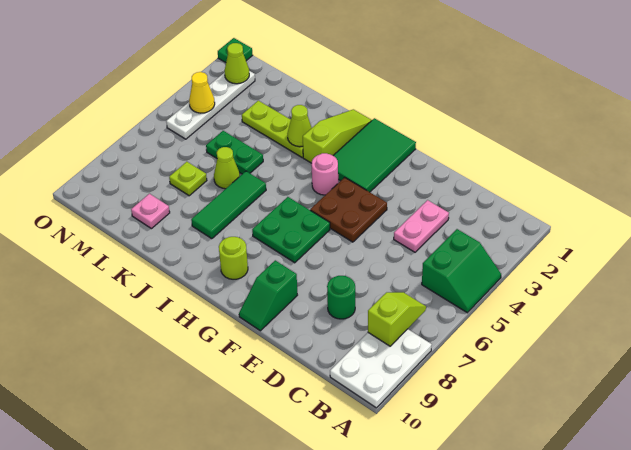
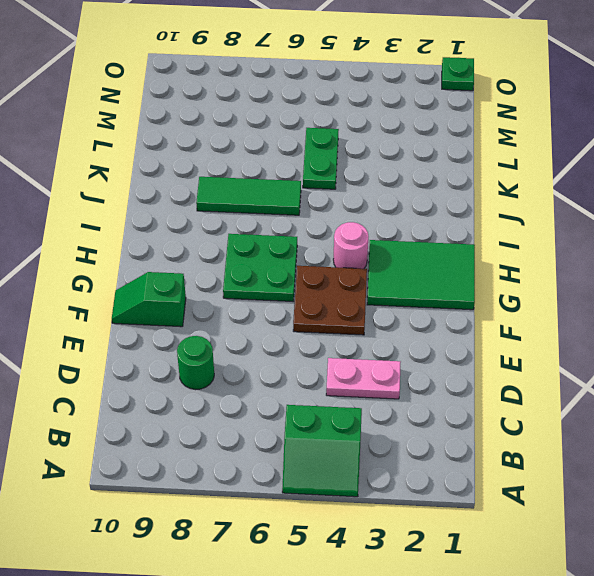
none -> white 2x3 plate [330,329,432,408]
none -> lime 1x1 round brick [219,237,248,279]
none -> lime 1x3 slope [303,109,372,163]

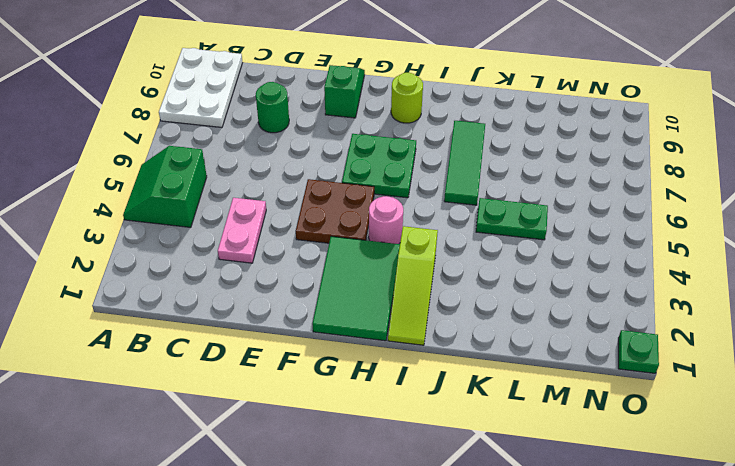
none -> lime 1x3 plate [242,101,303,157]
none -> lime 1x1 cone [214,147,240,189]
none -> lime 1x1 plate [169,162,207,196]

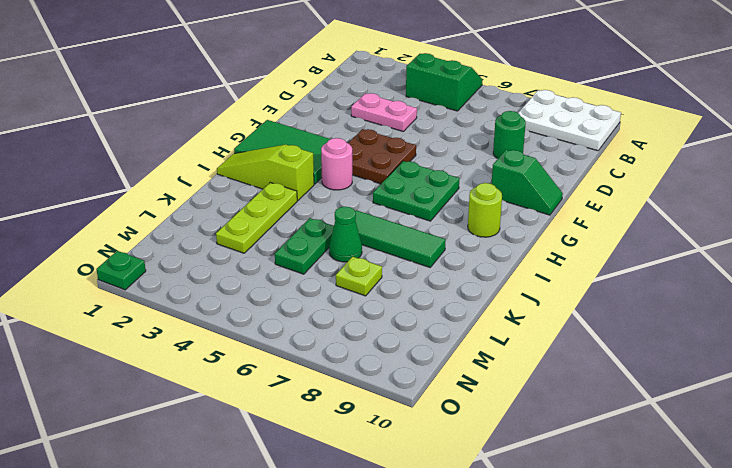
green 1x1 cone [329,207,362,262] -> lime 1x1 cone [214,147,240,189]
none -> pink 1x1 plate [131,194,170,229]
none -> white 1x4 plate [166,71,255,139]
none -> lime 1x2 slope [368,292,426,346]

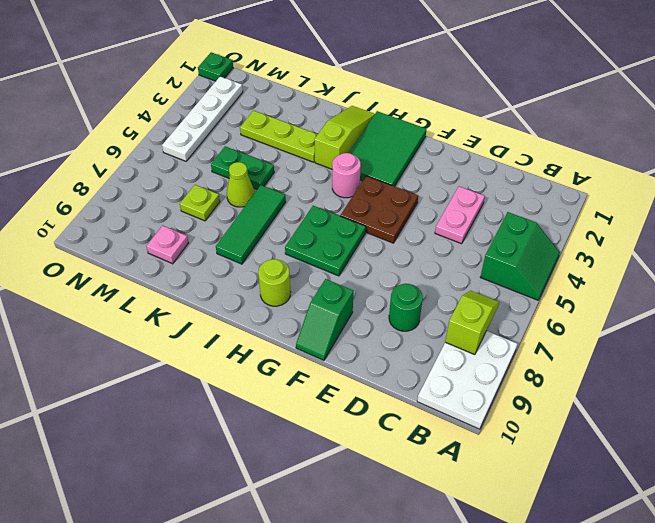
none -> lime 1x1 cone [287,105,312,147]
none -> lime 1x1 cone [225,43,249,84]
none -> yellow 1x1 cone [189,72,215,113]

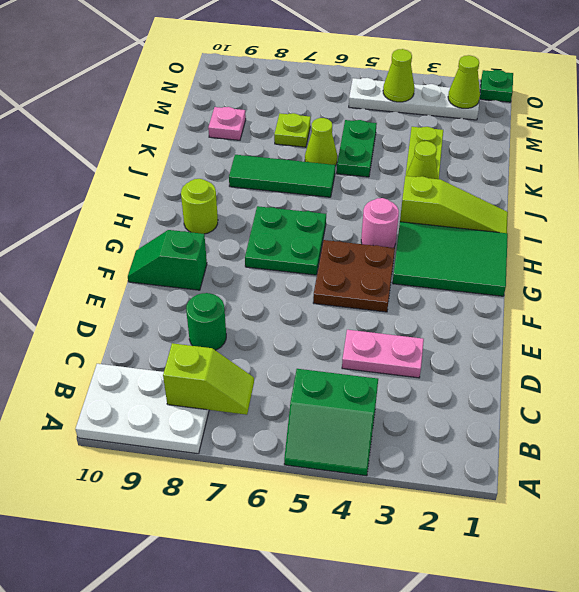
lime 1x1 cone [383,49,415,102] -> yellow 1x1 cone [189,72,215,113]

